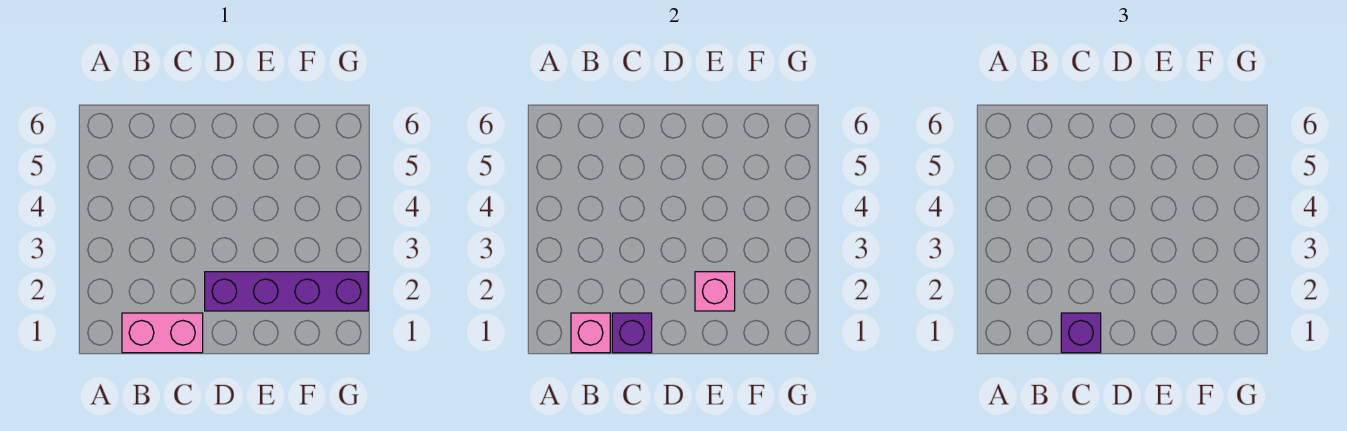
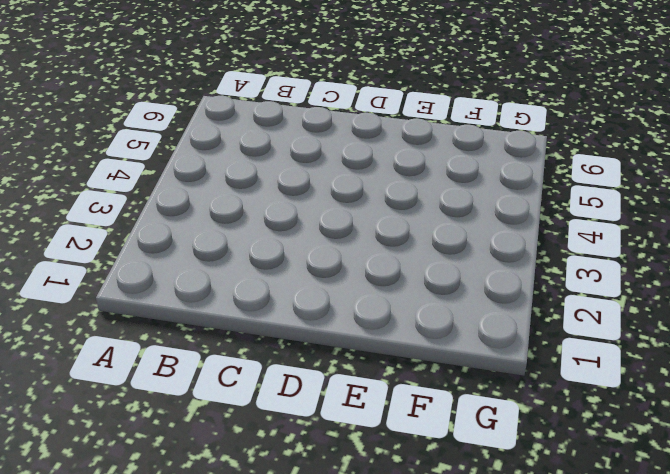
none -> pink 1x2 brick [122,313,203,353]
none -> purple 1x4 brick [205,272,368,311]

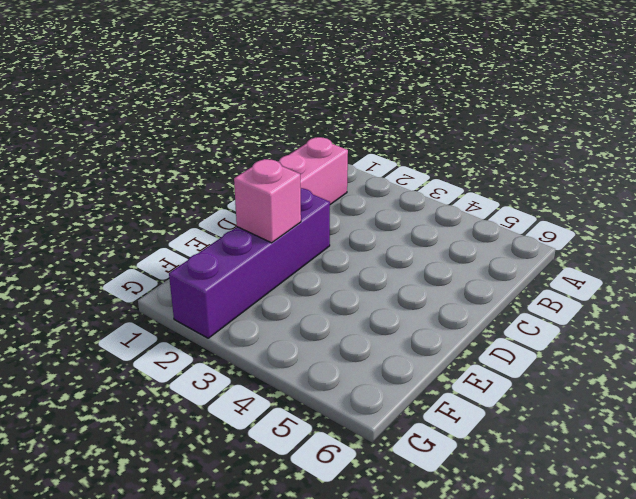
none -> pink 1x1 brick [571,313,610,353]
none -> purple 1x1 brick [612,313,652,353]

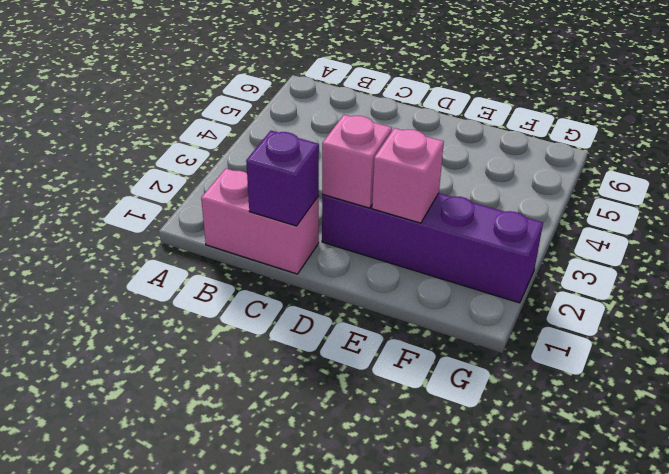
pink 1x1 brick [322,115,392,208] -> pink 1x1 brick moved to [571,313,610,353]
none -> purple 1x1 brick [1061,313,1101,353]

